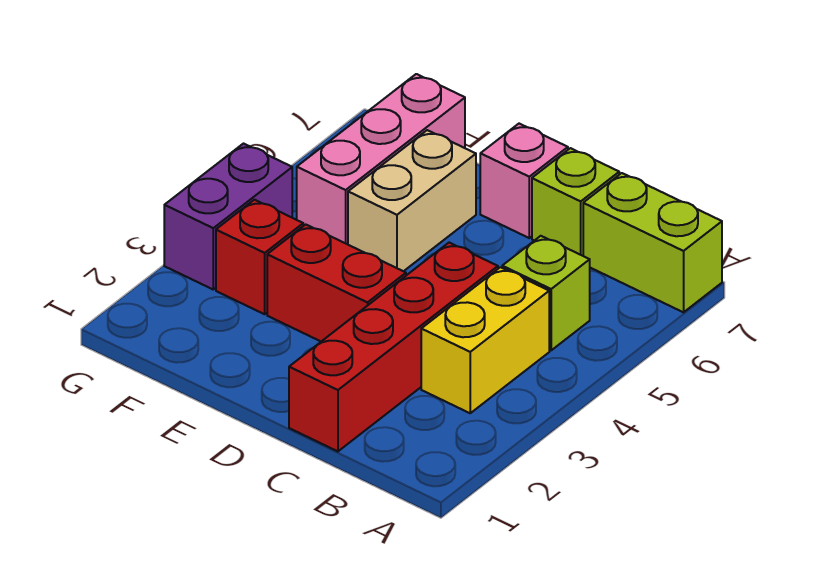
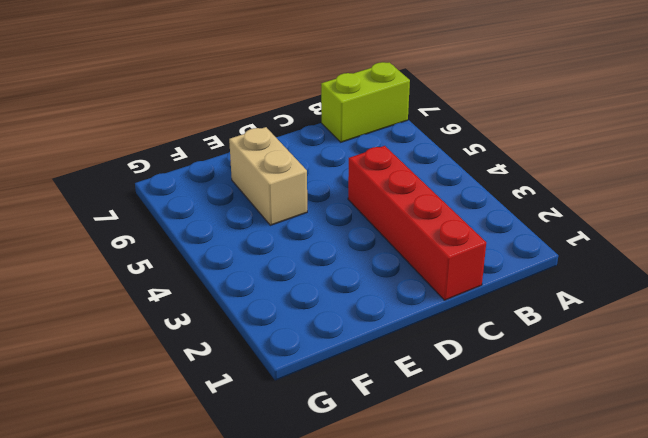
none -> yellow 1x2 brick [421,267,549,413]
none -> lime 1x1 brick [502,236,590,350]

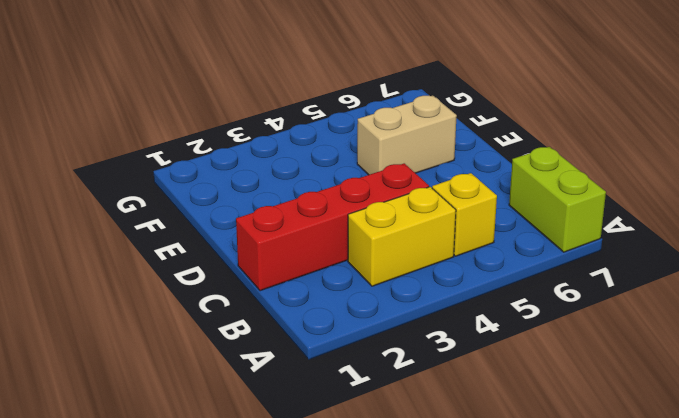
yellow 1x1 brick [432,173,497,256] -> lime 1x1 brick [502,236,590,350]
none -> lime 1x1 brick [532,148,619,256]
none -> red 1x2 brick [267,225,406,341]

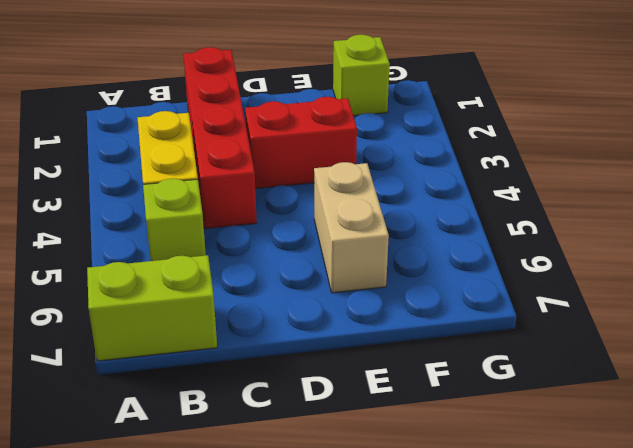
lime 1x1 brick [333,35,390,116] -> lime 1x1 brick moved to [532,148,619,256]
none -> pink 1x1 brick [480,124,568,238]
none -> red 1x1 brick [216,200,303,314]

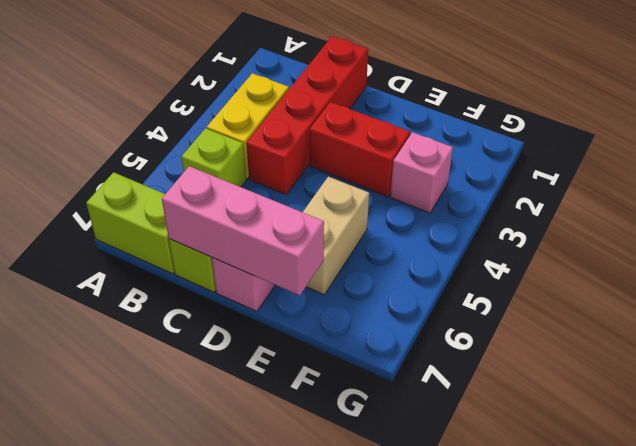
pink 1x3 brick [162,166,324,295] -> pink 1x3 brick turned to [297,74,465,244]
pink 1x1 brick [390,132,453,213] -> red 1x1 brick [216,200,303,314]
none -> purple 1x2 brick [164,144,292,289]

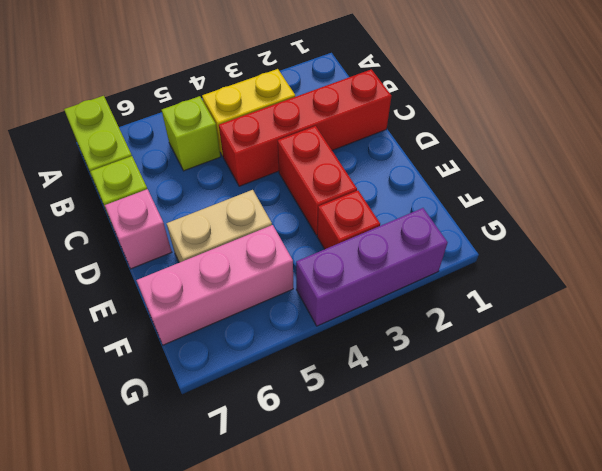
purple 1x3 brick [296,208,448,326] -> purple 1x2 brick [164,144,292,289]

